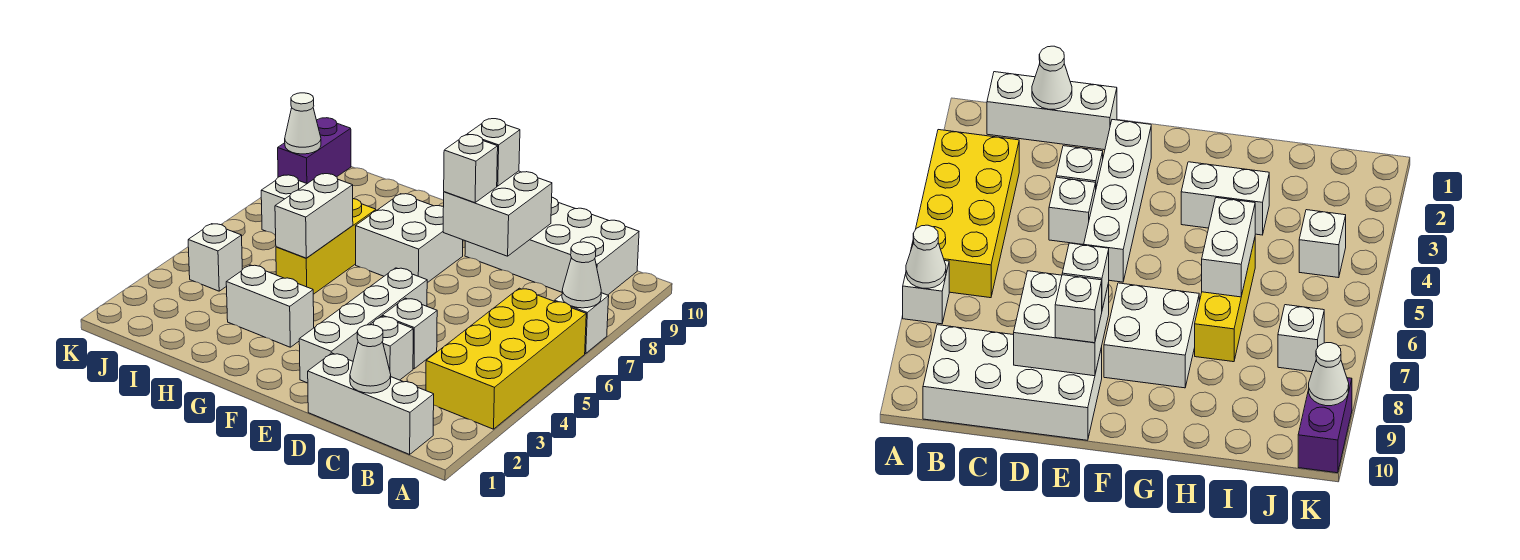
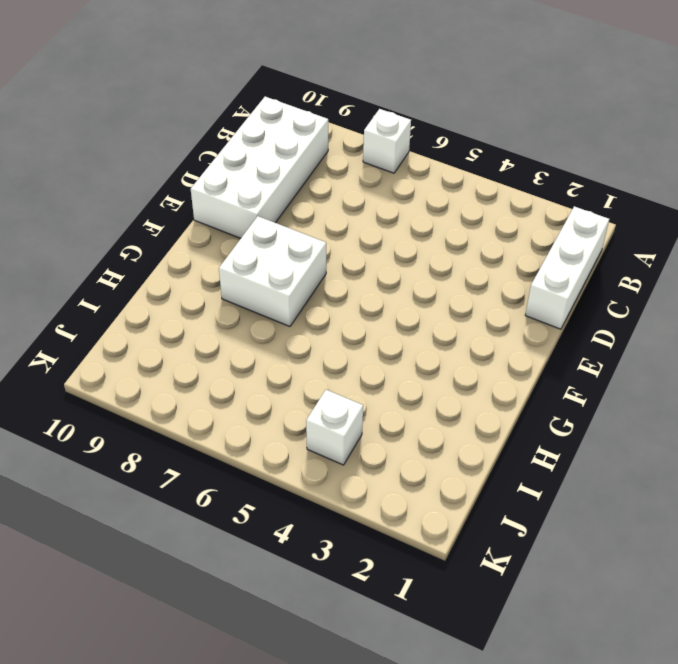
none -> yellow 2x4 brick [426,288,586,429]
none -> white 1x1 brick [370,316,413,380]
none -> white 1x1 brick [382,298,437,369]

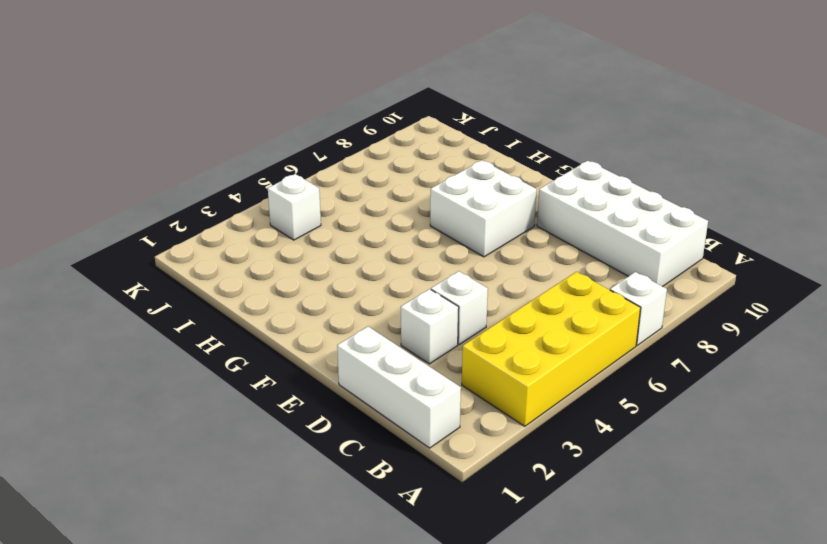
none -> white 1x4 brick [299,268,427,383]
none -> white 1x2 brick [226,265,314,347]
none -> yellow 1x3 brick [276,199,376,294]

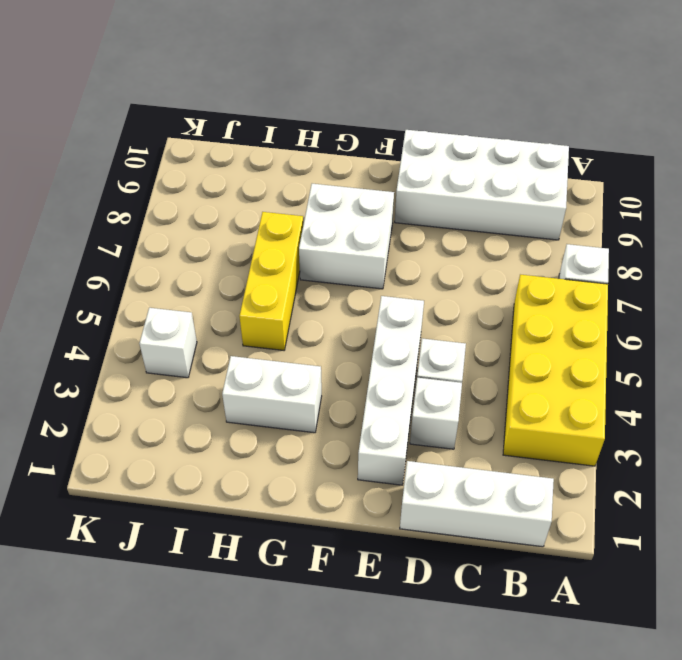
none -> white 1x1 brick [261,175,307,235]
none -> purple 1x2 brick [278,118,351,184]
none -> white 1x1 cone [562,242,601,308]

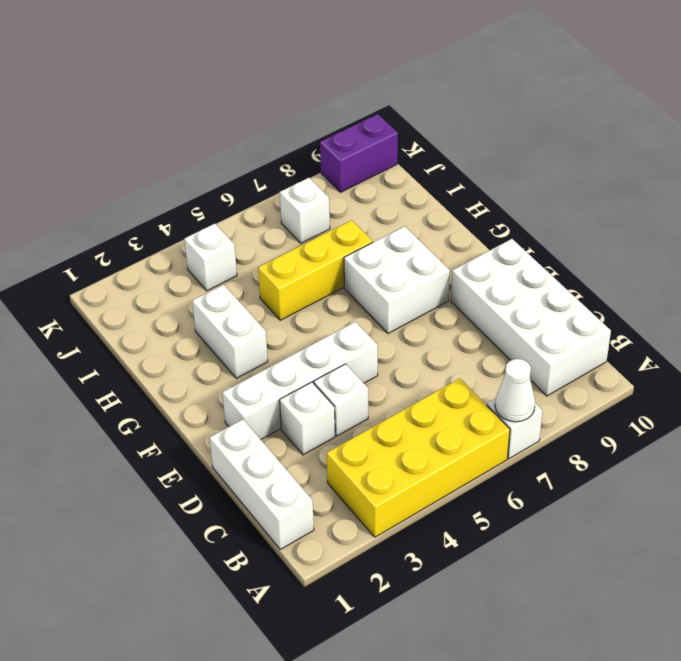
none -> white 1x1 cone [350,325,391,393]
none -> white 2x2 brick [443,171,552,256]
none -> white 1x2 brick [275,174,353,258]

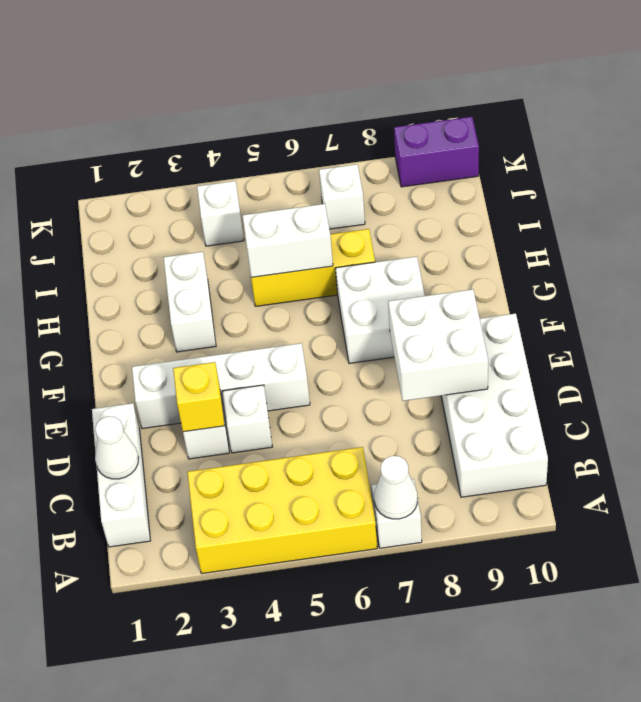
yellow 1x1 brick [173,362,225,432] -> none
none -> white 1x1 cone [285,93,321,154]
none -> white 1x1 brick [444,135,498,203]
none -> white 1x1 brick [467,119,520,186]

